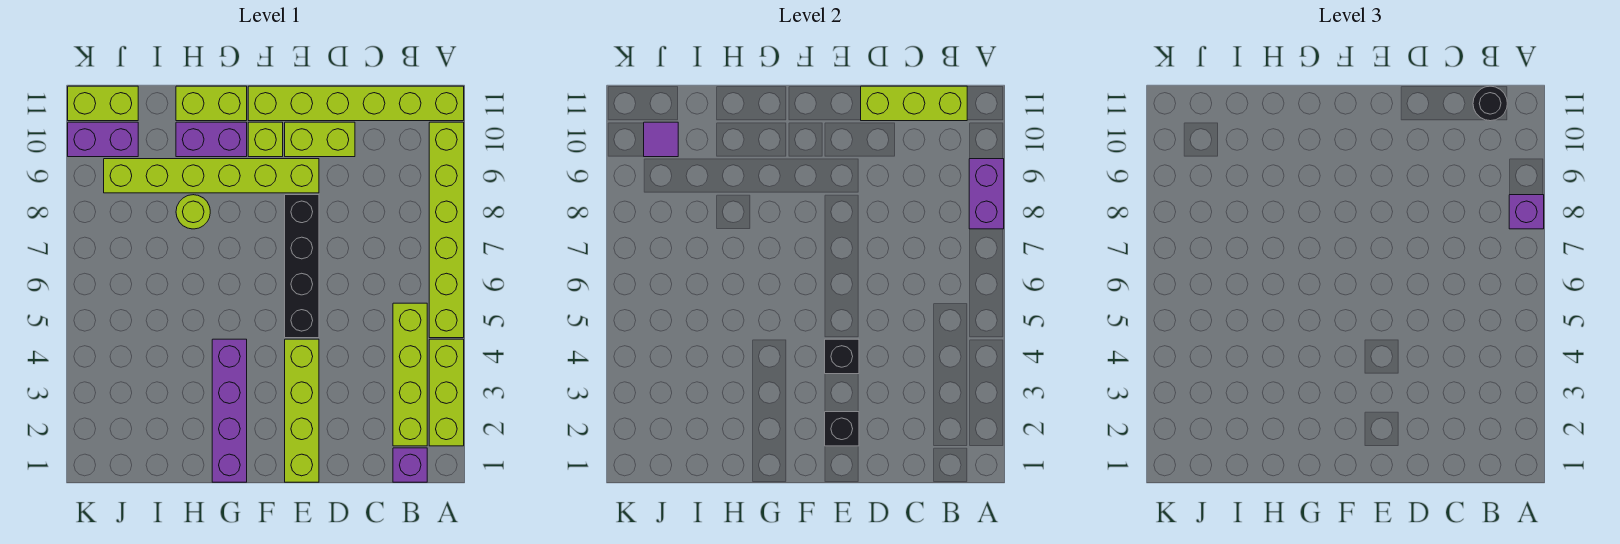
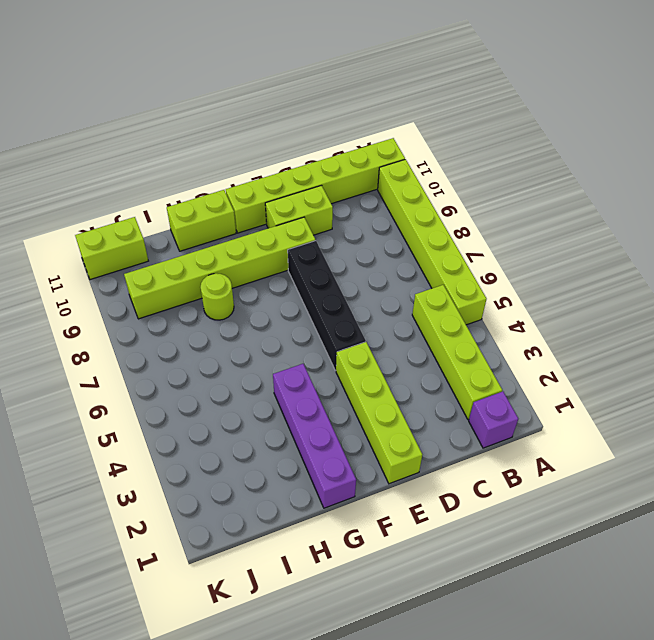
none -> lime 1x3 brick [429,339,464,446]
none -> lime 1x1 brick [248,122,283,157]
none -> purple 1x2 brick [176,122,247,157]

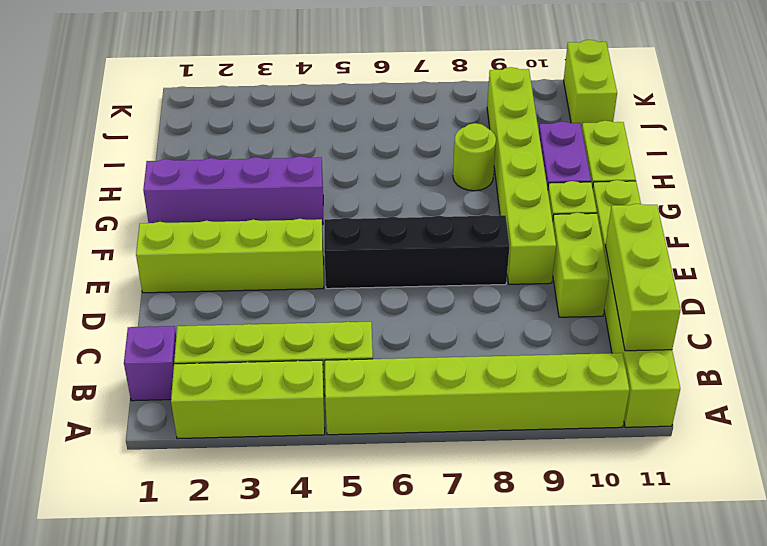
none -> purple 1x2 brick [68,122,138,157]
none -> purple 1x2 brick [969,159,1004,229]
none -> black 1x1 brick [825,412,859,446]

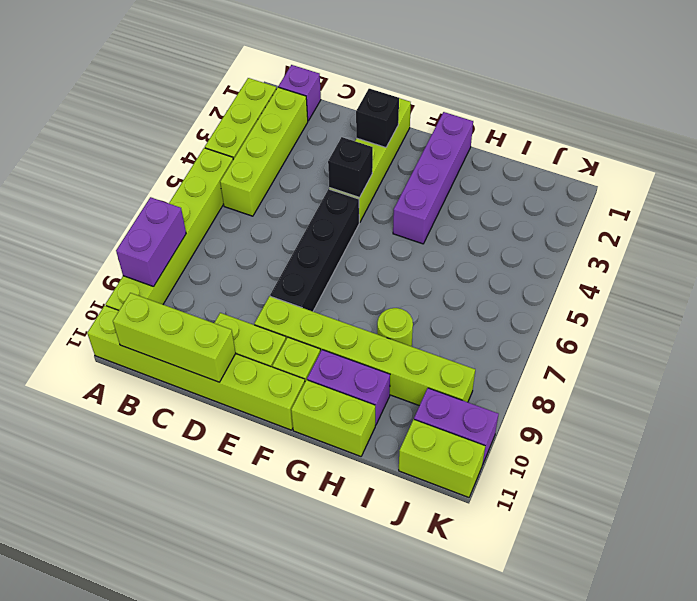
none -> purple 1x1 tile [644,122,678,157]
none -> purple 1x1 brick [1509,195,1544,229]
none -> black 1x1 round brick [1473,86,1507,121]

